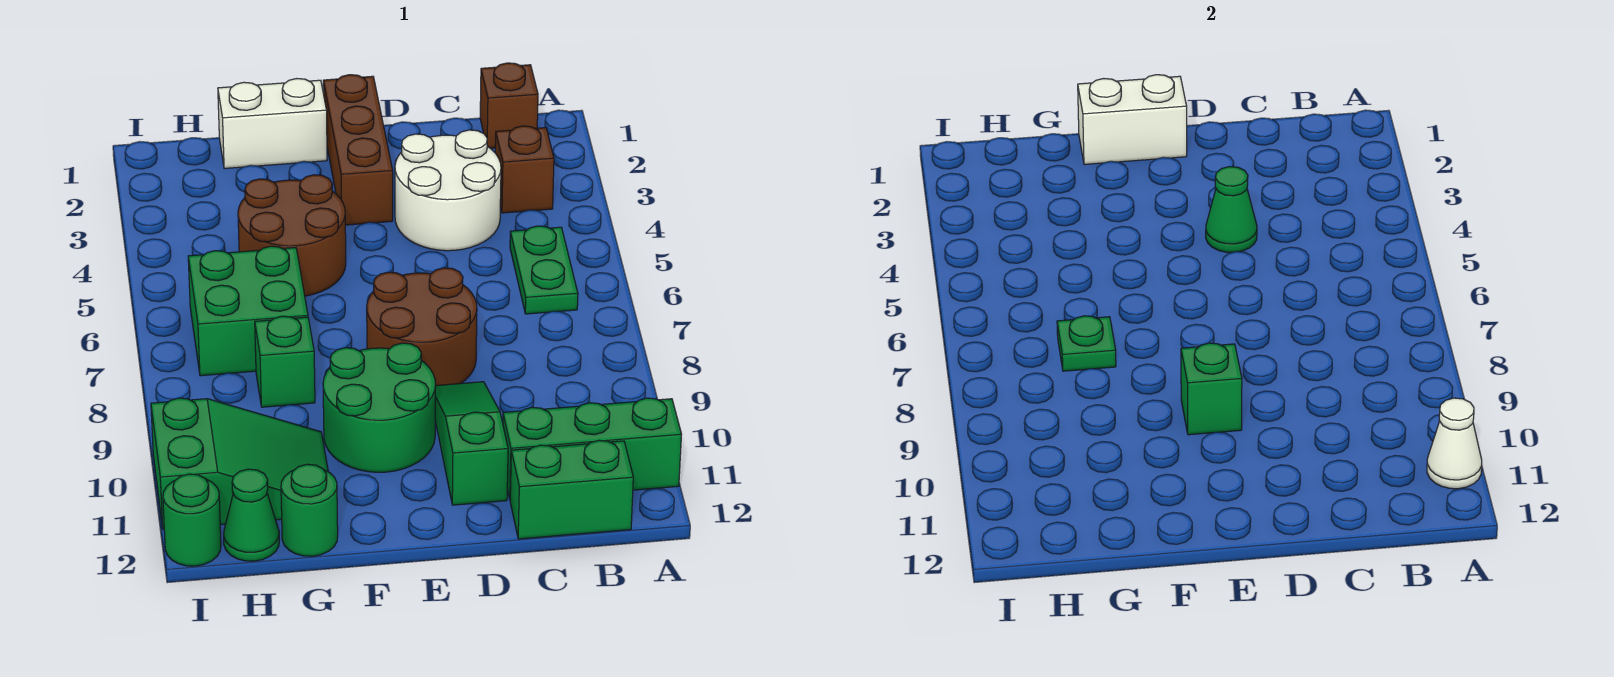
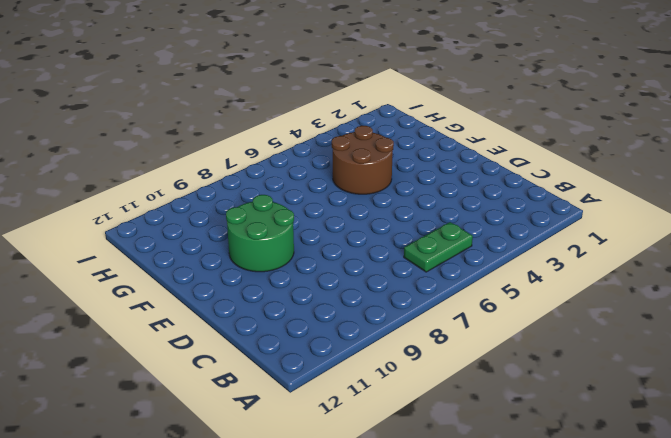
none -> green 1x3 brick [503,398,681,499]
none -> brown 1x1 brick [480,63,538,148]
none -> brown 1x1 brick [495,126,554,213]

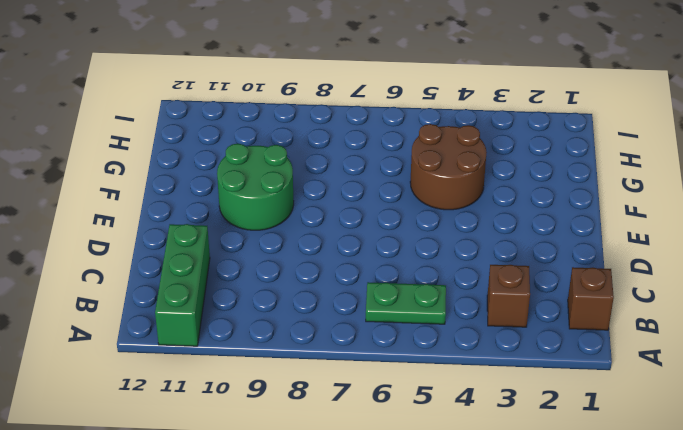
none -> green 1x2 brick [510,440,633,539]
none -> white 2x2 round brick [395,130,501,251]
none -> brown 2x2 round brick [367,268,477,385]

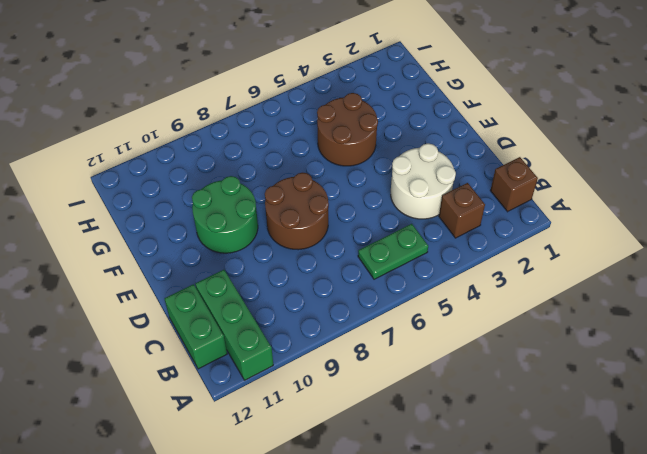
none -> green 1x3 slope [435,382,508,505]
none -> brown 1x3 brick [323,75,393,225]
none -> white 1x2 brick [218,79,327,169]

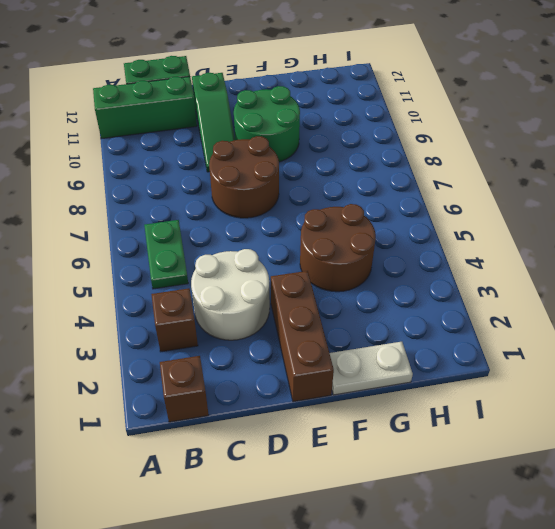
white 1x2 plate [330,342,413,395] -> white 1x2 brick [218,79,327,169]
none -> green 2x2 brick [188,246,308,376]
none -> green 1x1 brick [255,316,315,407]
none -> green 2x3 slope [151,398,328,529]

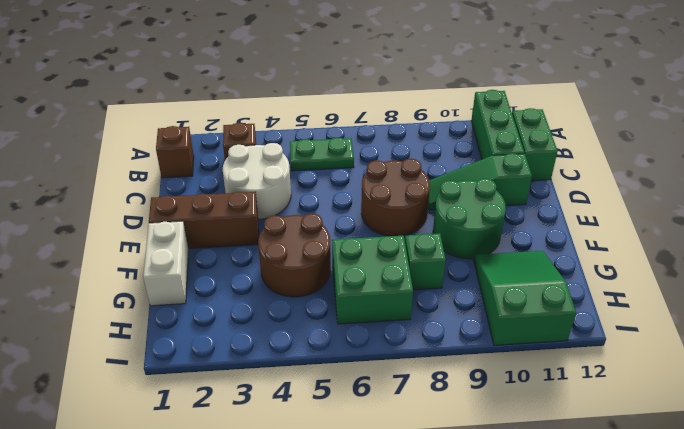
none -> green 1x1 round brick [281,464,338,556]
none -> green 1x1 cone [224,469,279,561]
none -> green 1x1 round brick [163,474,221,566]

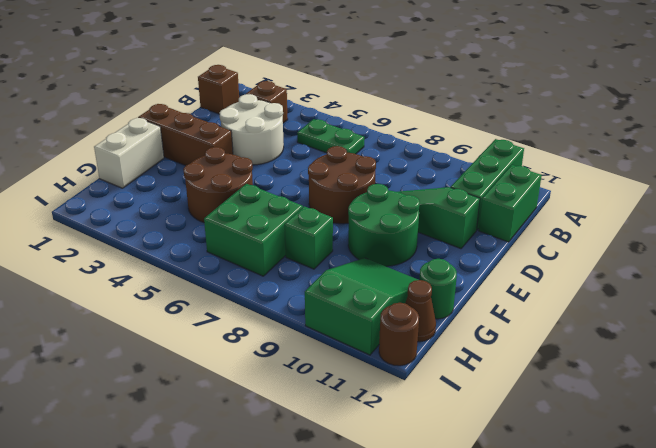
brown 1x1 cone [405,280,436,342] -> green 1x1 cone [224,469,279,561]
brown 1x1 round brick [379,303,419,366] -> green 1x1 round brick [163,474,221,566]
none -> white 1x1 cone [1427,398,1482,489]
none -> green 1x1 cone [1206,167,1257,252]
none -> white 1x2 brick [1078,75,1187,165]

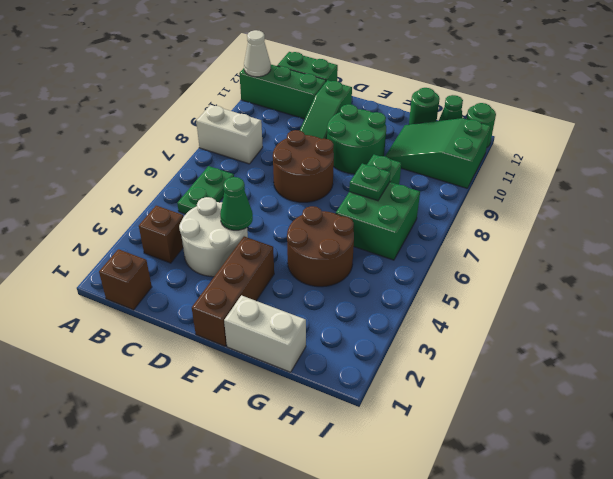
white 1x2 brick [196,105,263,164] -> white 1x2 brick moved to [1078,75,1187,165]
none -> green 1x1 brick [1181,343,1242,435]

